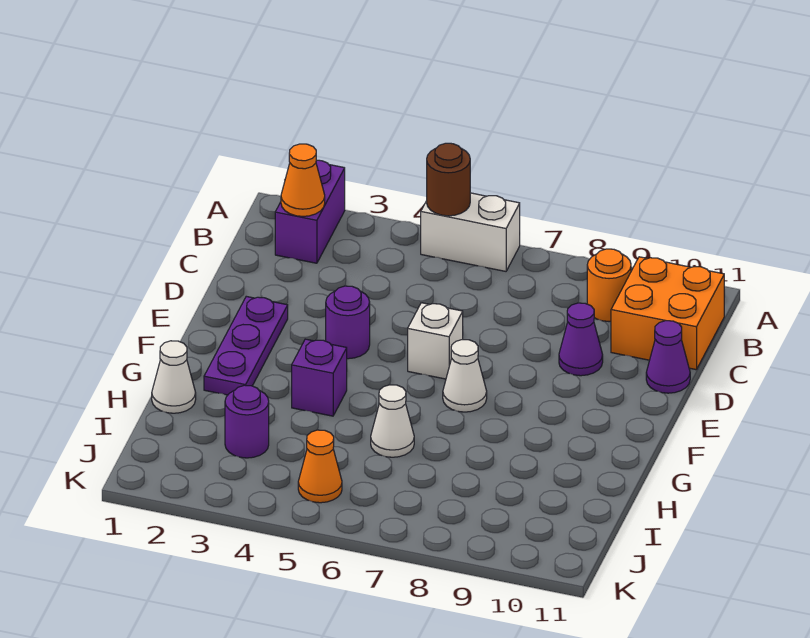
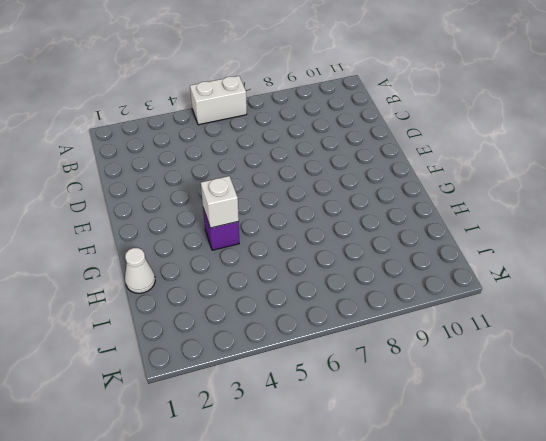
white 1x1 brick [201,176,239,228] -> white 1x1 brick moved to [408,303,463,379]
none -> purple 1x2 brick [275,160,345,263]
none -> orange 1x1 round brick [587,249,631,322]
none -> orange 2x2 brick [611,257,724,370]

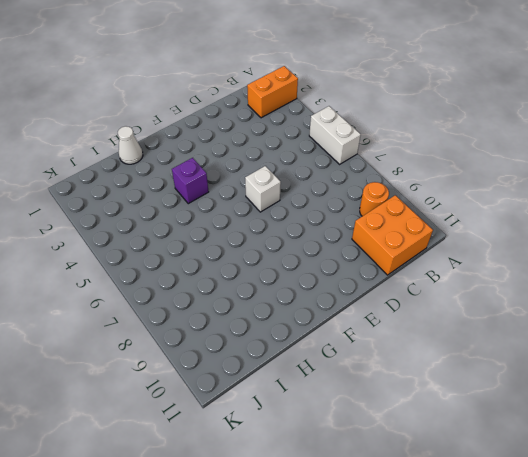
orange 1x2 brick [247,66,298,118] -> purple 1x2 brick [275,160,345,263]
none -> purple 1x1 cone [559,303,603,376]
none -> purple 1x1 cone [646,321,690,393]
none -> purple 1x3 plate [204,296,288,395]

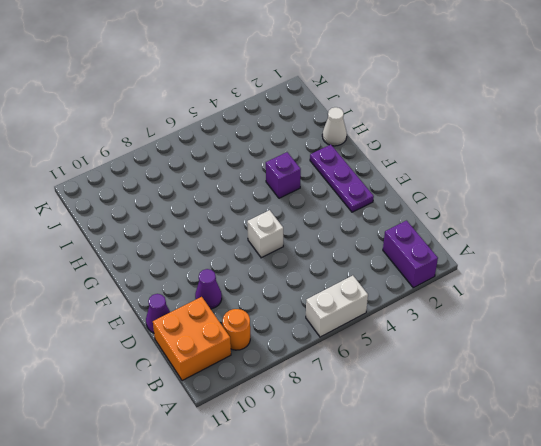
none -> purple 1x1 round brick [326,286,370,359]
none -> white 1x1 cone [443,340,487,412]
none -> white 1x1 cone [371,385,414,457]

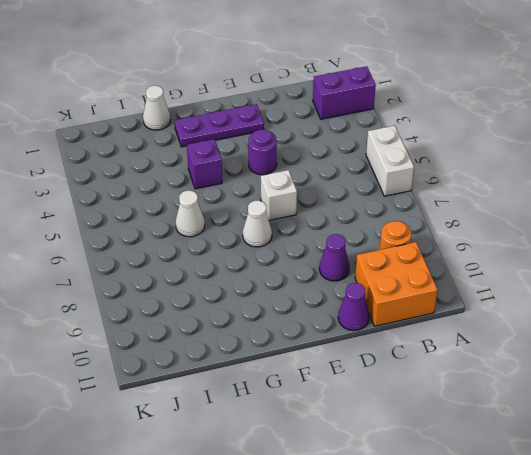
none -> purple 1x1 round brick [225,385,269,458]
none -> orange 1x1 cone [298,430,342,503]
none -> brown 1x1 round brick [427,143,470,216]

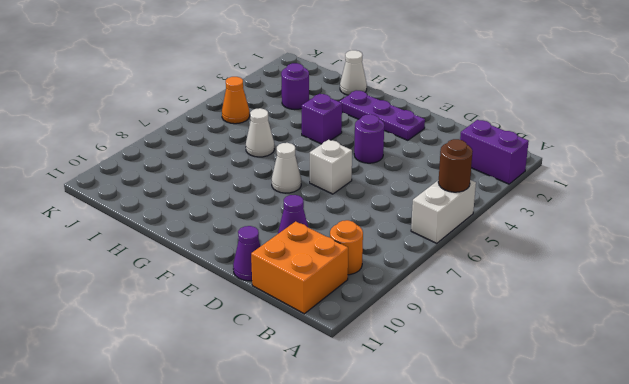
none -> orange 1x1 cone [281,144,325,216]

